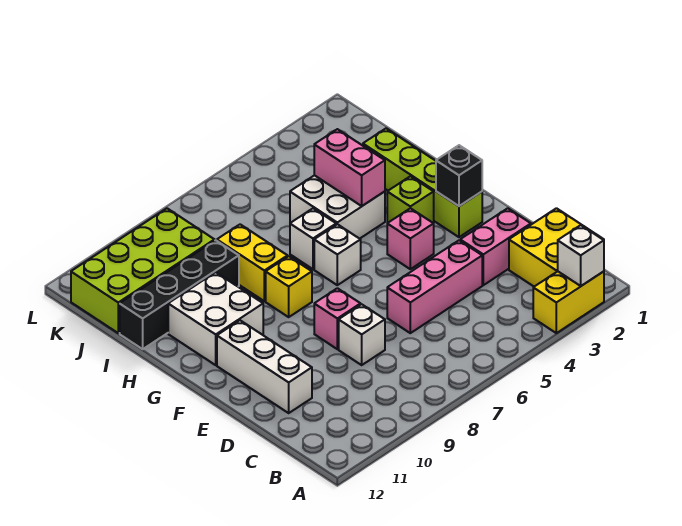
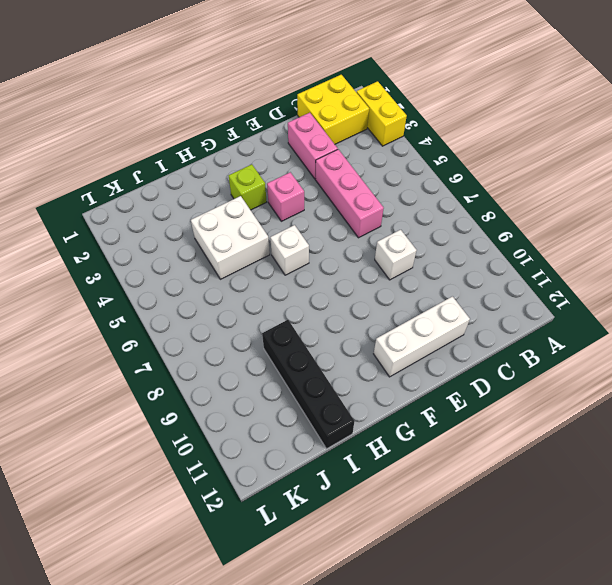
none -> pink 1x1 brick [314,288,361,349]
none -> lime 1x4 brick [363,128,482,237]
none -> yellow 1x1 brick [266,256,312,317]

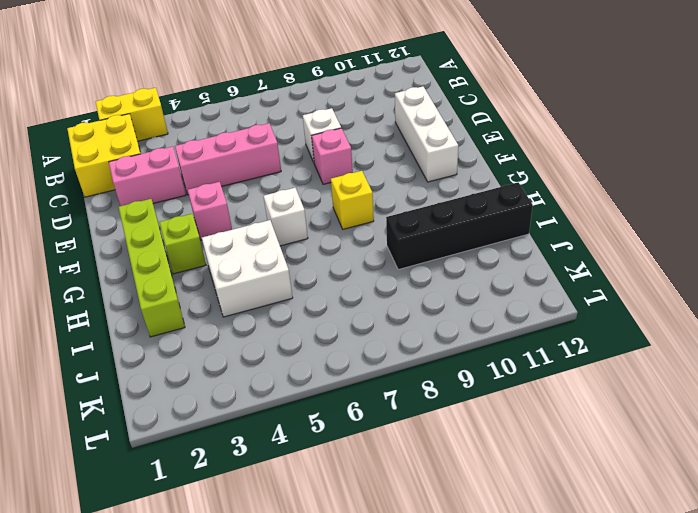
none -> white 2x2 brick [168,272,263,365]
none -> white 1x1 brick [290,208,336,269]
none -> yellow 1x2 brick [217,224,288,301]

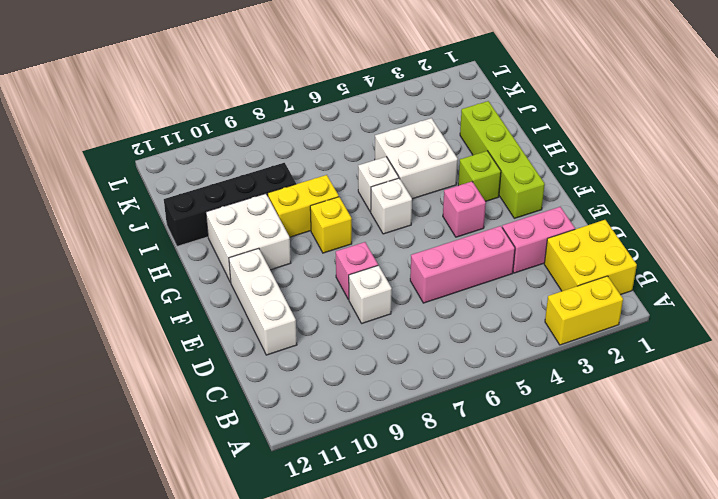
yellow 1x2 brick [268,175,339,237] -> yellow 1x2 brick turned to [217,224,288,301]
none -> lime 2x4 brick [71,208,215,333]
none -> white 1x1 brick [558,225,604,286]
none -> black 1x1 brick [436,145,482,206]

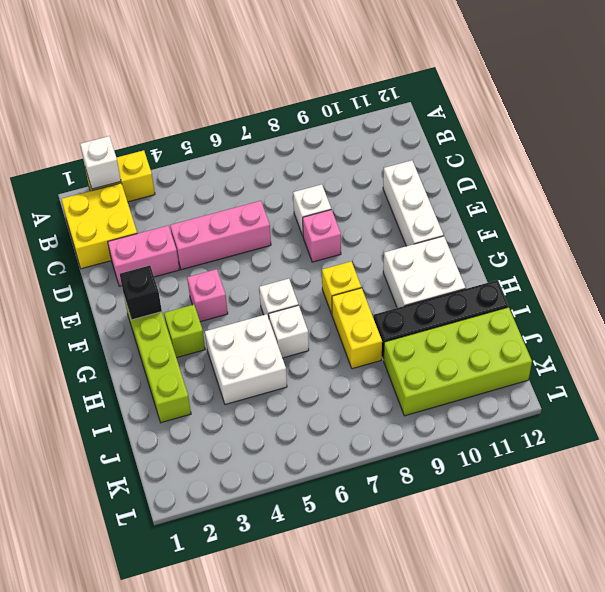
none -> pink 1x2 brick [314,129,385,206]

